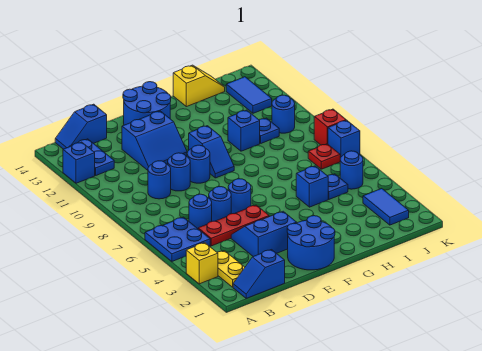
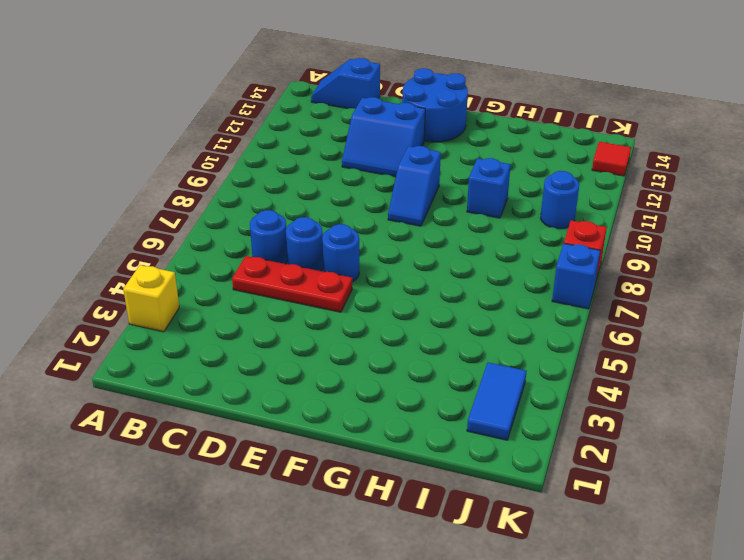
red 1x1 tile [592,142,631,176] -> none
none -> blue 2x2 plate [145,217,210,261]
none -> blue 1x1 brick [63,142,95,183]
none -> blue 1x2 slope [233,250,285,299]
none -> yellow 1x2 plate [217,251,245,287]

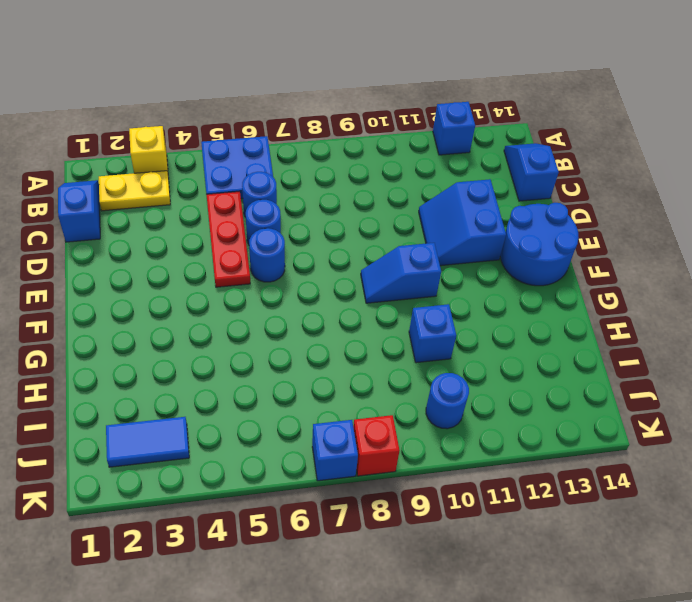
none -> blue 1x2 plate [69,139,114,175]
none -> blue 1x1 round brick [148,161,171,199]
none -> blue 2x2 slope [231,211,297,257]
none -> blue 1x1 round brick [168,153,190,191]

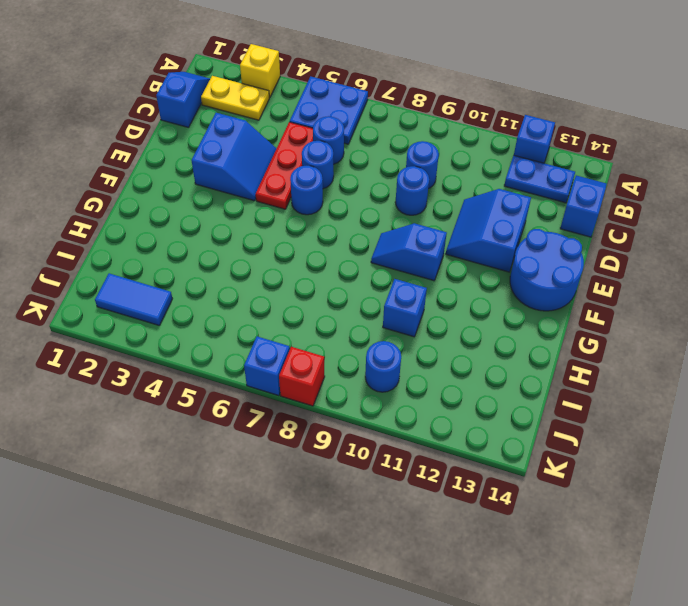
none -> blue 2x2 round brick [287,216,335,270]
none -> blue 1x1 round brick [187,145,210,183]
none -> blue 1x1 brick [296,166,328,207]
none -> yellow 1x2 slope [173,65,225,107]

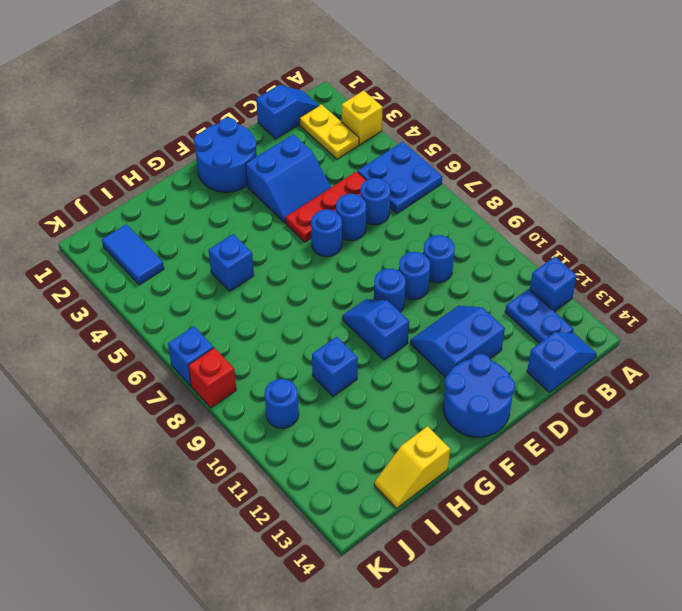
none -> blue 1x1 plate [328,174,348,199]
none -> blue 1x1 plate [259,118,279,143]
none -> blue 1x1 round brick [340,151,363,189]
none -> red 1x1 plate [308,144,340,169]

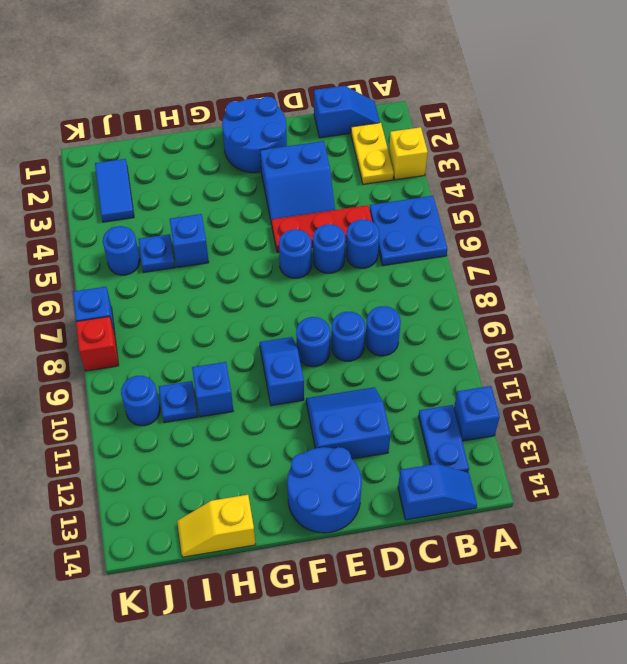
none -> red 1x1 plate [308,144,340,169]
none -> blue 1x2 tile [226,77,272,113]

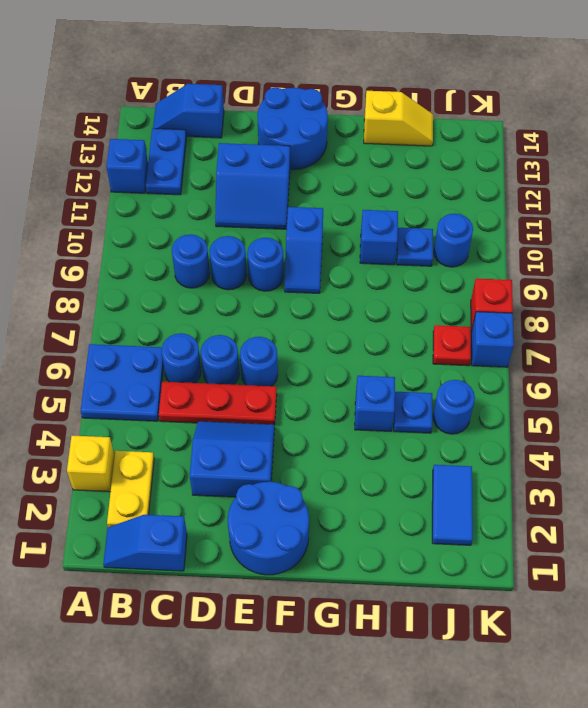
none -> blue 1x2 tile [226,77,272,113]

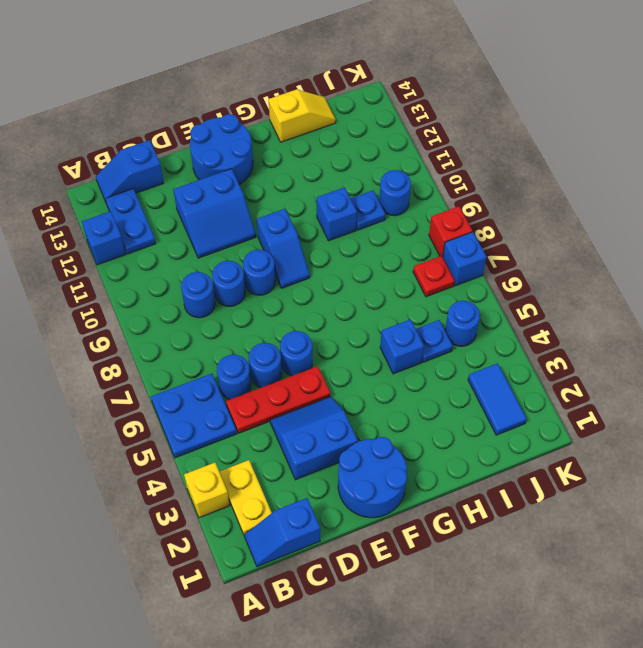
none -> blue 1x2 tile [226,77,272,113]

